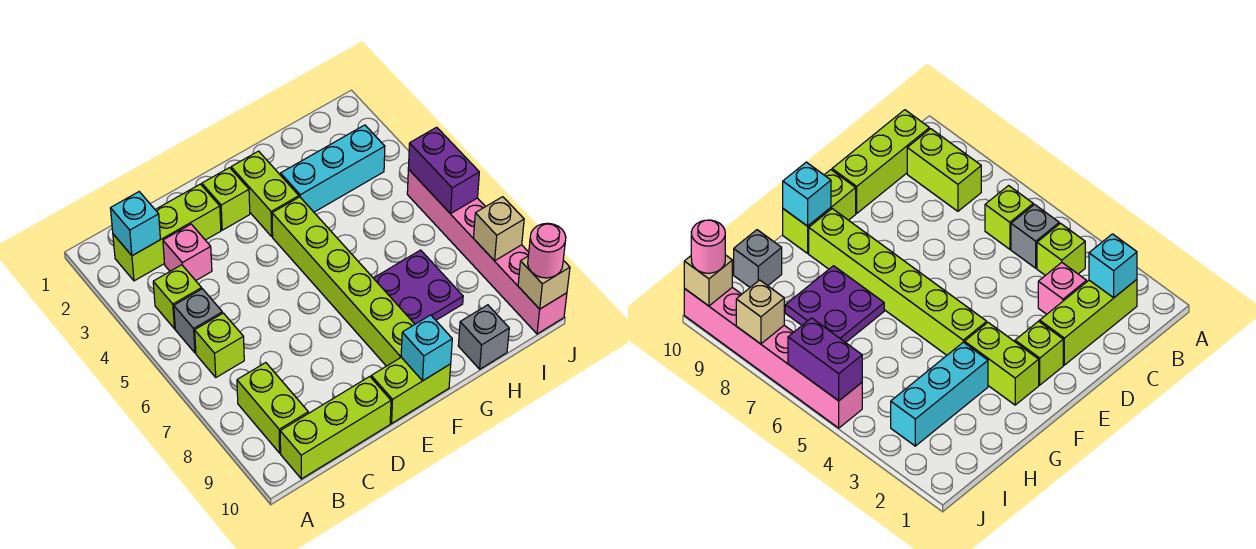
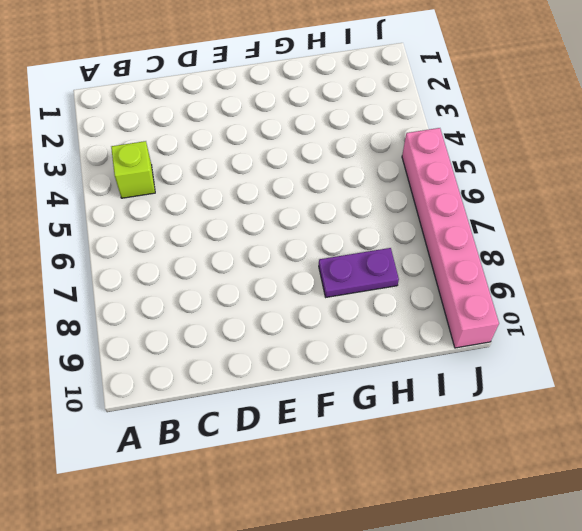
purple 1x2 plate [319,248,399,297] -> purple 2x2 plate [374,250,463,324]
none -> lime 1x3 brick [113,184,221,281]
none -> grey 1x1 brick [174,289,222,353]
none -> lime 1x1 brick [195,313,244,377]

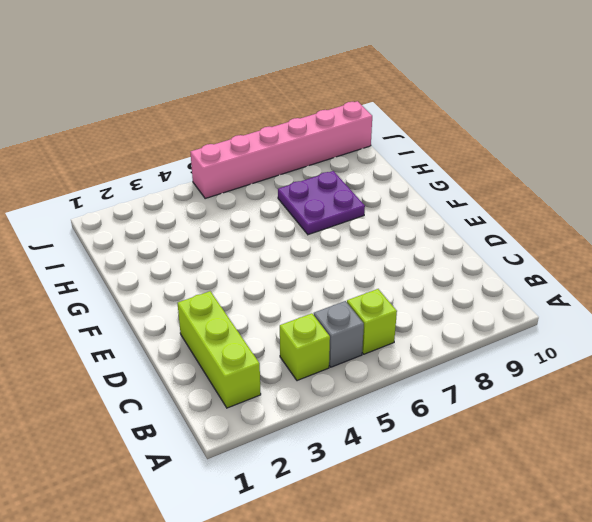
none -> lime 1x2 brick [237,363,308,453]
none -> lime 1x3 brick [280,377,391,479]
none -> pink 1x1 brick [163,224,212,281]

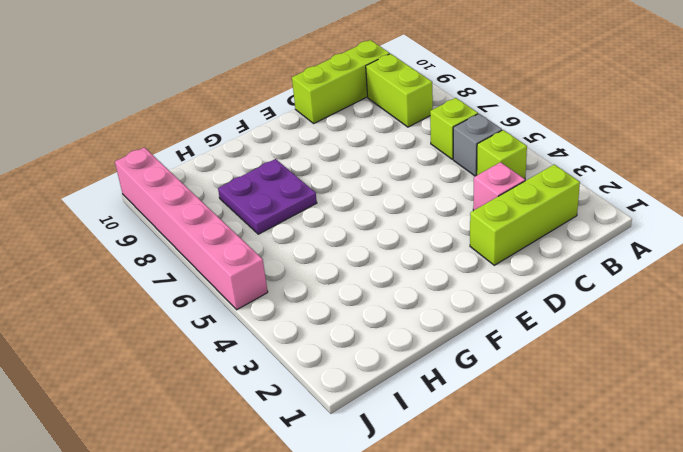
none -> lime 1x1 brick [202,168,250,230]
none -> lime 1x2 brick [371,357,451,423]
none -> lime 1x2 brick [231,151,299,236]

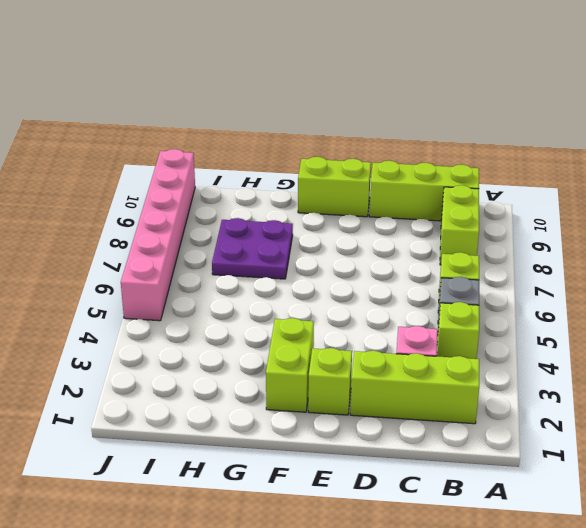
none -> lime 1x6 brick [272,197,415,366]
none -> cyan 1x3 brick [281,125,385,212]
none -> grey 1x1 brick [458,305,509,369]

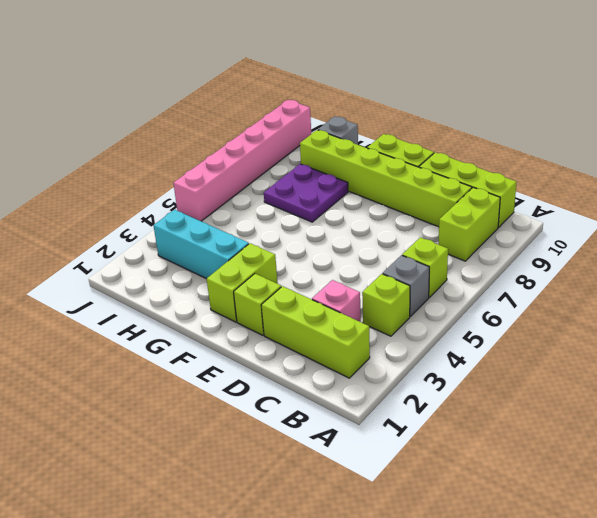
lime 1x6 brick [300,130,472,227] -> lime 1x6 brick turned to [272,197,415,366]
none -> cyan 1x1 brick [110,192,160,256]
none -> cyan 1x1 brick [401,315,452,381]
none -> purple 1x2 brick [408,127,479,214]

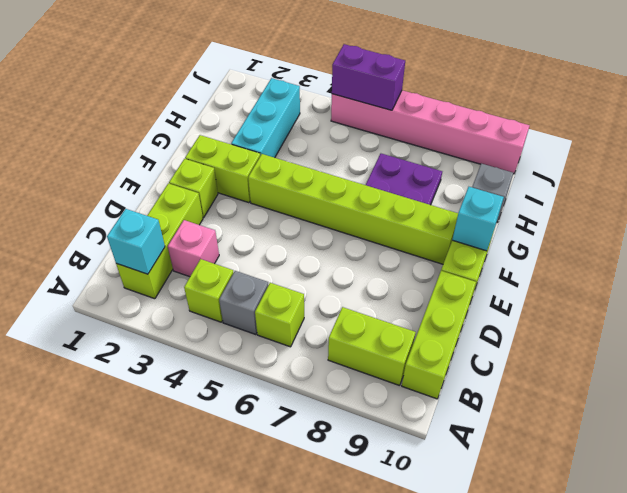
none -> tan 1x1 brick [474,197,524,261]
none -> tan 1x1 brick [518,257,570,309]
none -> pink 1x1 round brick [528,223,566,278]

